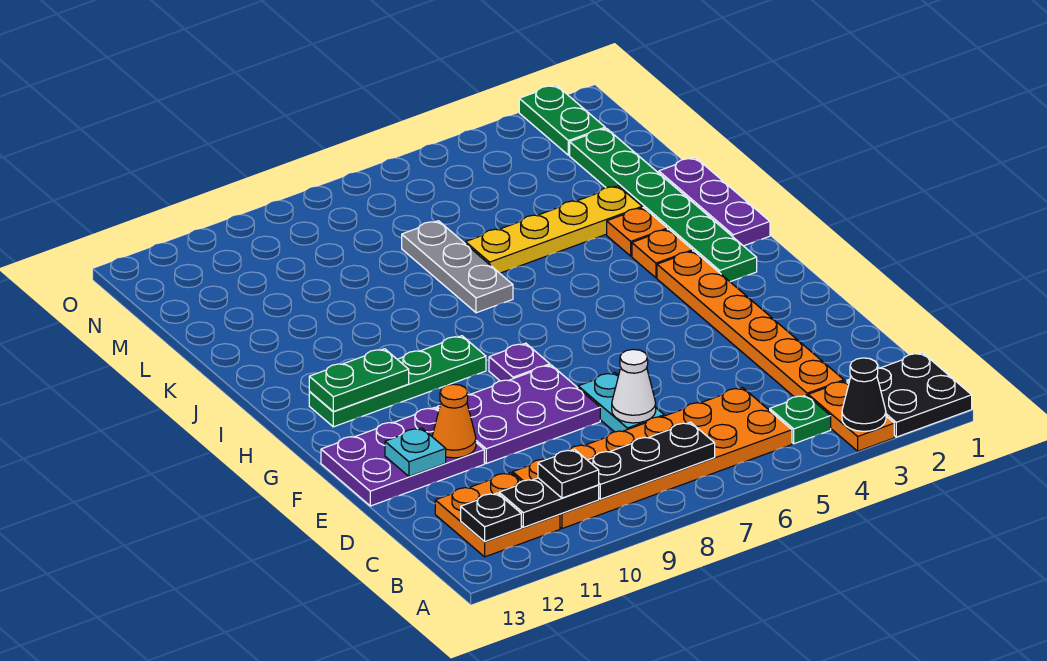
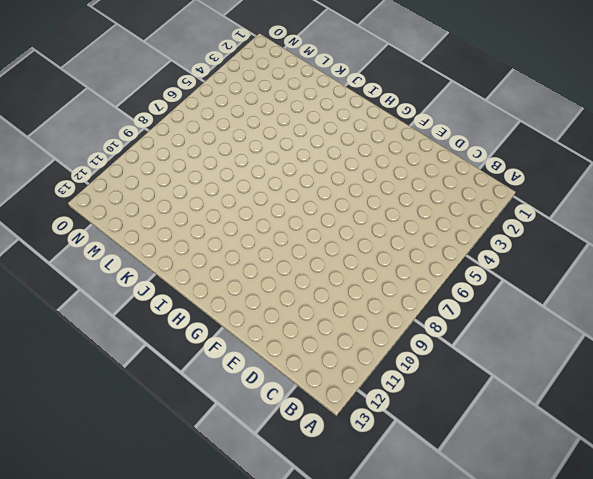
none -> black 2x2 plate [847,353,972,437]
none -> orange 1x2 plate [808,381,894,451]
none -> green 1x1 plate [770,395,831,444]

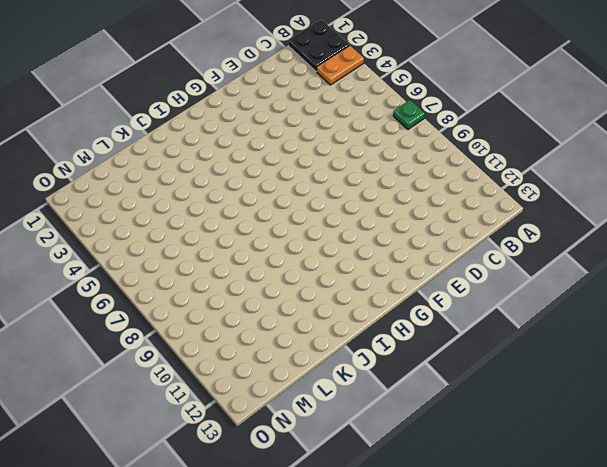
green 1x1 plate [393,100,425,129] -> green 1x1 plate moved to [770,395,831,444]
none -> orange 2x6 plate [513,388,792,529]
none -> orange 2x2 plate [435,472,560,557]
none -> orange 1x6 plate [657,251,844,397]

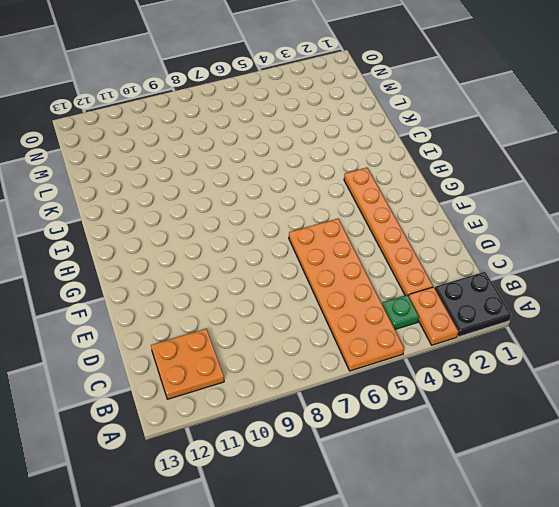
orange 2x6 plate [289,219,404,371] -> orange 2x6 plate turned to [513,388,792,529]
none -> cyan 1x2 plate [578,373,664,432]
none -> purple 2x3 plate [437,365,600,464]
none -> purple 2x3 plate [321,408,484,506]

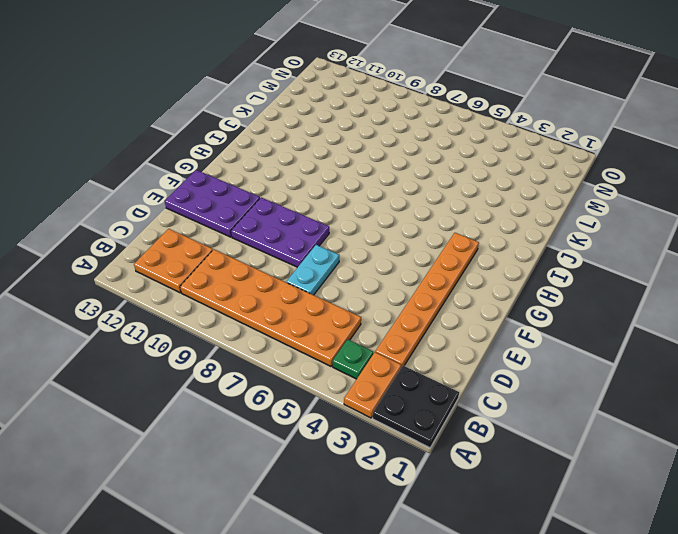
none -> purple 1x1 plate [489,343,550,381]
none -> green 1x6 plate [570,128,757,282]
none -> green 1x4 plate [309,336,486,427]

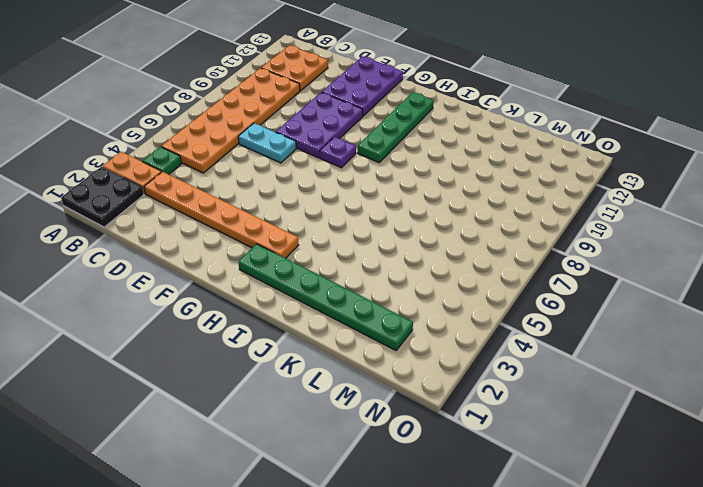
none -> purple 1x3 plate [659,158,770,246]
none -> orange 1x1 plate [632,229,693,278]
none -> orange 1x1 plate [607,207,667,256]

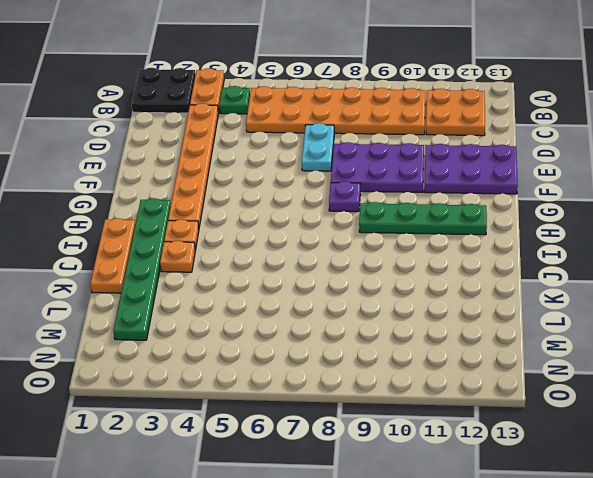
orange 1x3 plate [90,218,135,293] -> purple 1x3 plate [659,158,770,246]
none -> grey 1x3 plate [402,221,513,313]
none -> yellow 1x4 plate [466,186,642,273]
none -> green 1x2 plate [519,85,605,155]

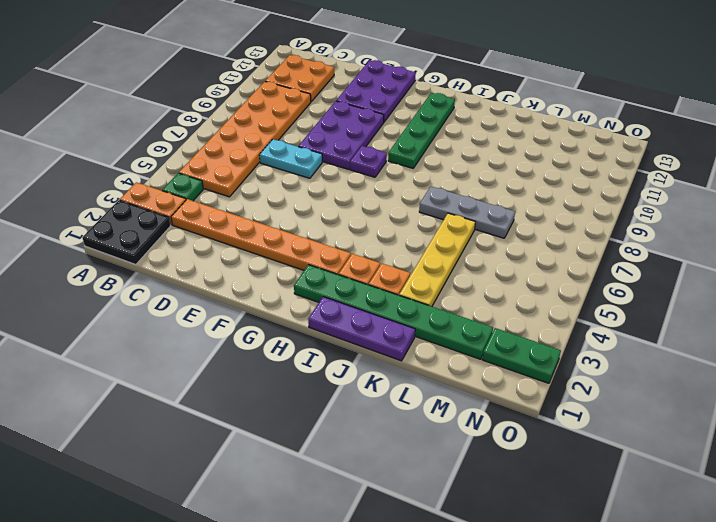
none -> black 1x1 cone [842,358,886,431]
none -> black 1x3 plate [588,422,715,499]
none -> black 1x2 plate [499,478,599,527]

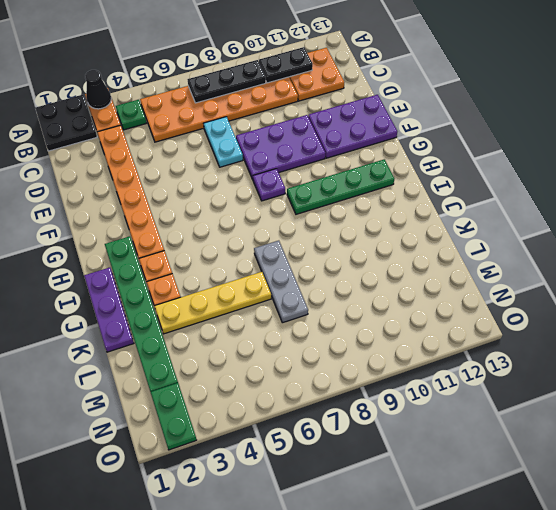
none -> black 1x1 plate [461,493,521,541]
none -> white 1x1 cone [612,349,656,423]
none -> orange 1x1 cone [432,384,476,458]

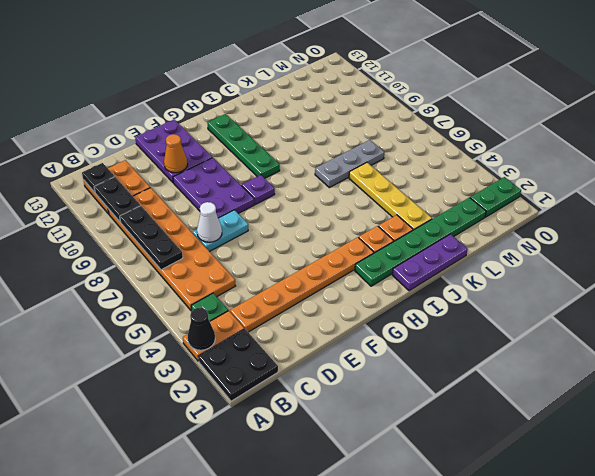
none -> cyan 1x1 plate [385,428,446,477]
none -> green 1x2 plate [309,349,409,412]
none -> black 1x1 plate [538,449,599,498]

